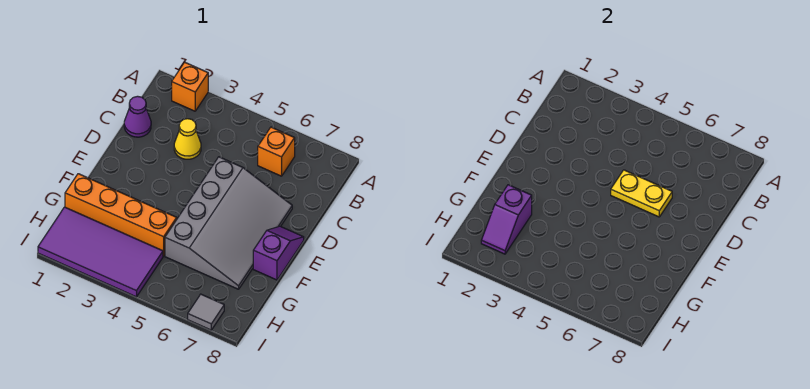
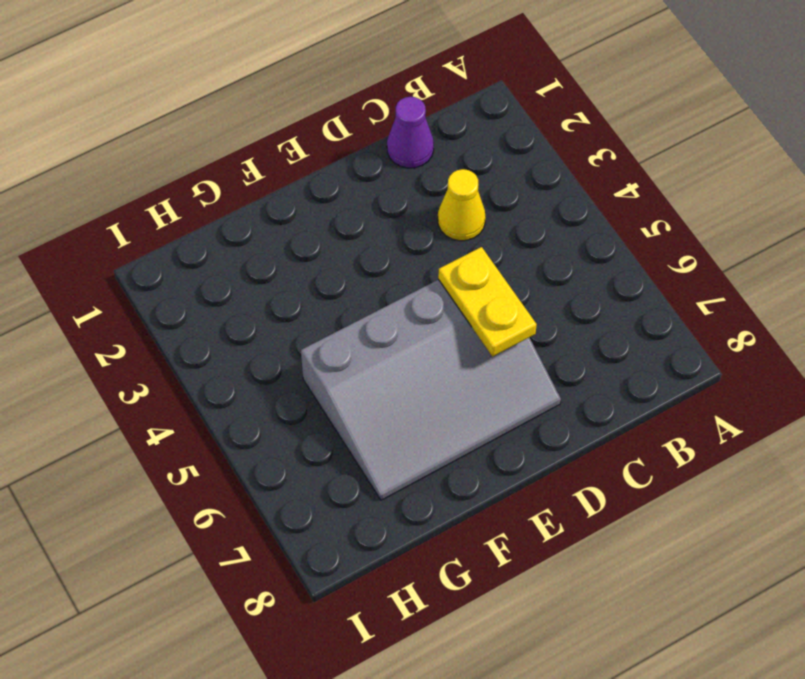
none -> orange 1x1 brick [172,62,208,111]
none -> orange 1x1 brick [258,127,295,176]

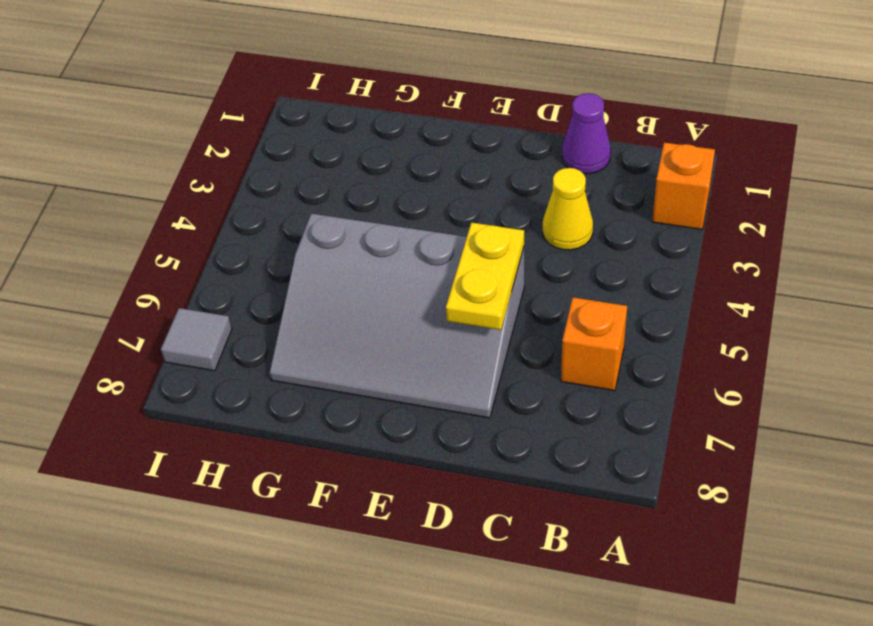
none -> purple 1x2 slope [253,226,304,280]
none -> orange 1x4 brick [65,174,177,256]

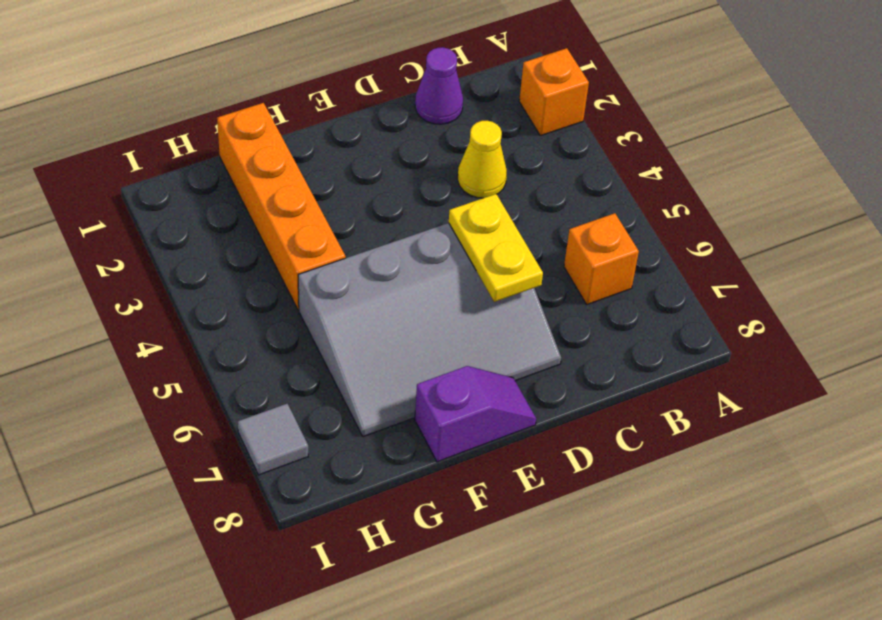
none -> purple 2x4 tile [38,207,163,297]
none -> purple 1x2 slope [481,185,532,254]

